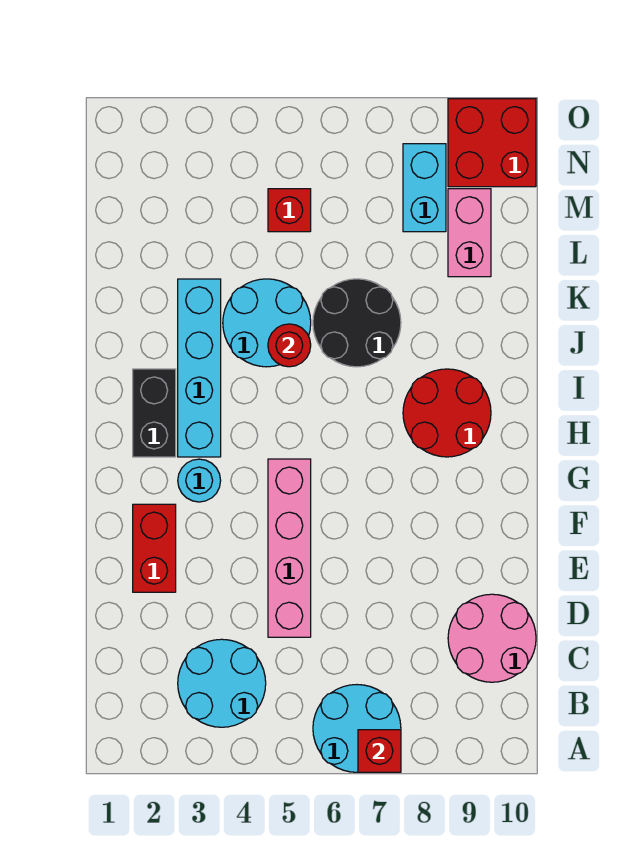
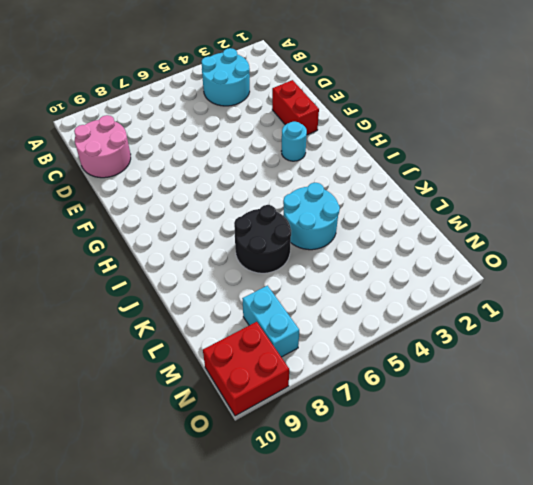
none -> cyan 2x2 round brick [313,685,401,772]
none -> pink 1x4 brick [268,459,311,637]
none -> black 1x2 brick [133,369,176,457]

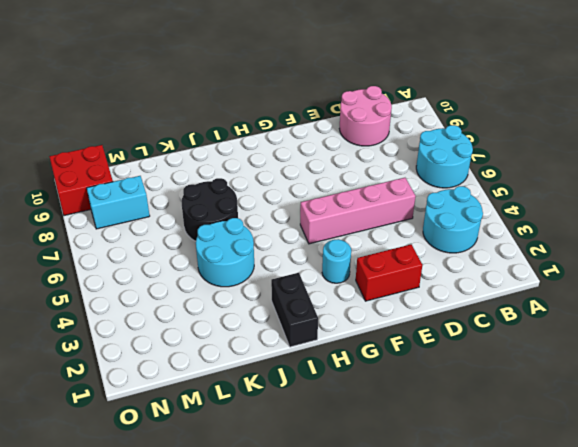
black 1x2 brick [271,273,318,347] -> black 1x2 brick turned to [133,369,176,457]
none -> cyan 1x4 brick [178,279,221,457]
none -> red 2x2 round brick [403,369,491,457]
none -> pink 1x2 brick [448,189,491,277]

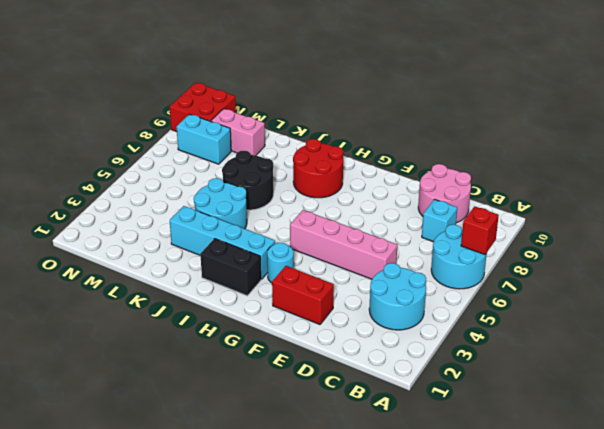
cyan 1x1 brick [422,199,457,242] -> none
none -> red 1x1 brick [268,189,311,232]
none -> red 1x1 round brick [268,324,311,367]

